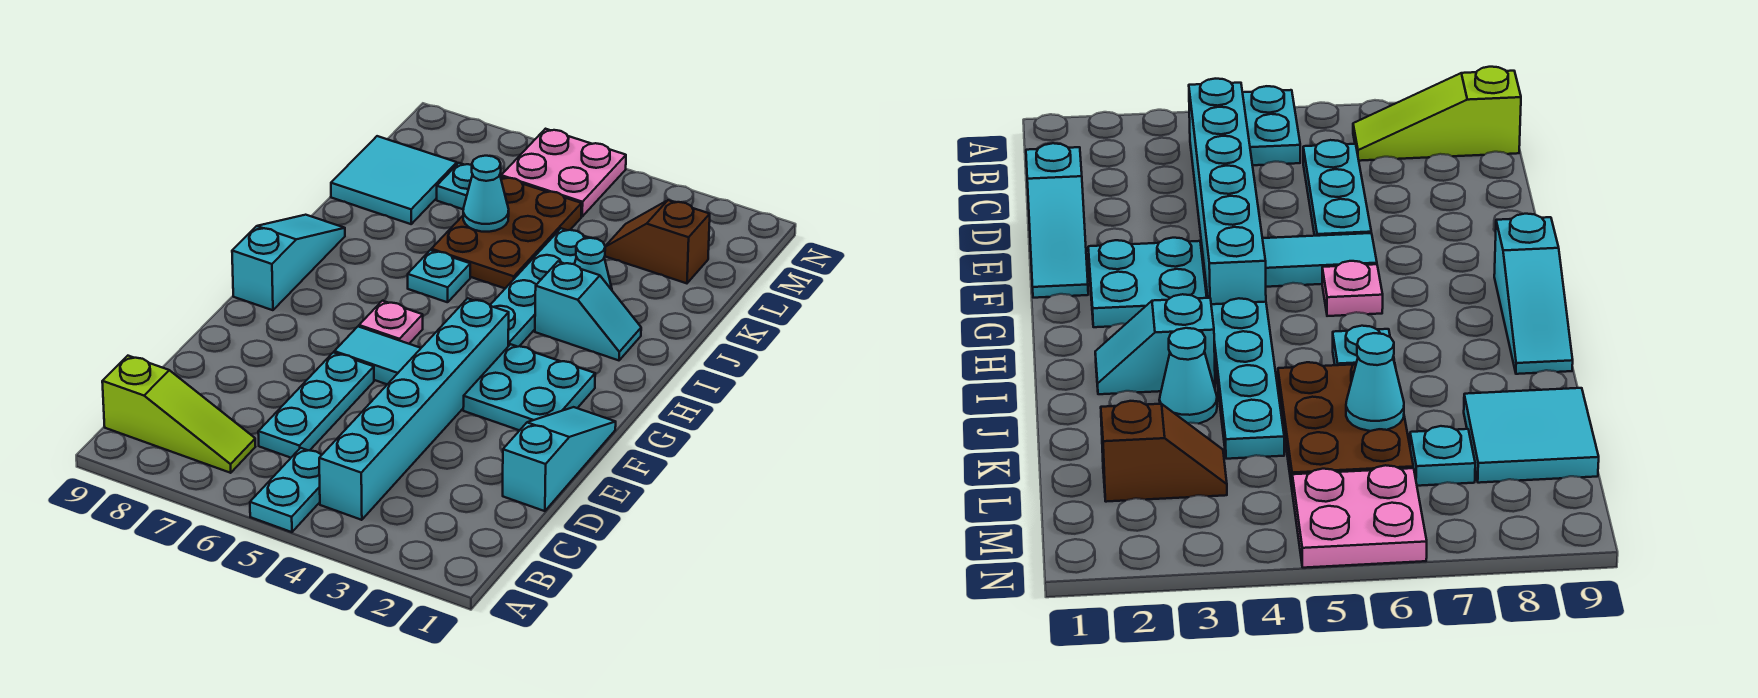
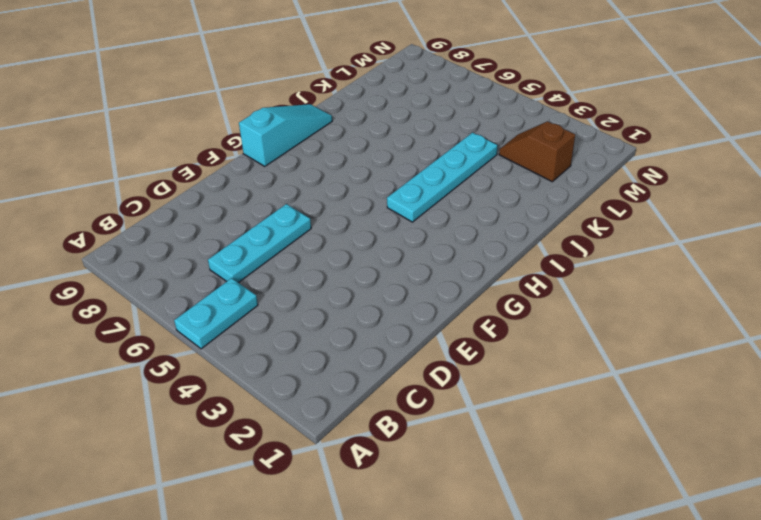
none -> cyan 1x6 brick [319,298,509,520]
none -> lime 1x3 slope [102,356,255,473]
none -> cyan 1x3 slope [503,407,616,511]

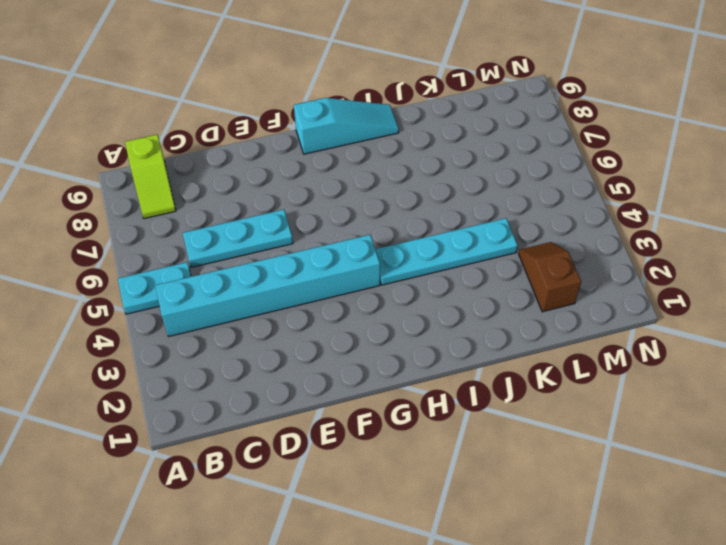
lime 1x2 slope [125,135,176,219] -> lime 1x3 slope [102,356,255,473]
none -> cyan 1x3 slope [503,407,616,511]
none -> cyan 2x2 plate [463,344,595,430]
none -> cyan 1x2 tile [334,326,421,384]

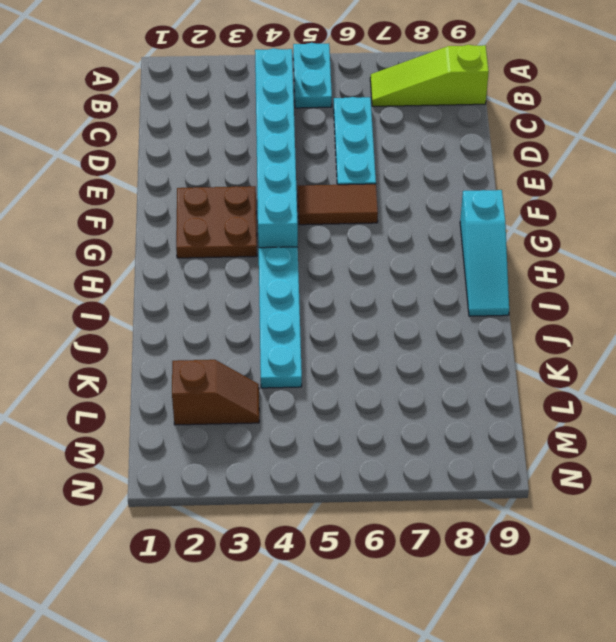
brown 2x2 plate [176,186,257,258] -> cyan 2x2 plate [463,344,595,430]
brown 1x2 tile [298,184,378,225] -> cyan 1x2 tile [334,326,421,384]
none -> cyan 1x3 slope [503,407,616,511]
none -> pink 1x1 plate [359,301,423,344]
none -> cyan 1x2 slope [535,262,641,360]

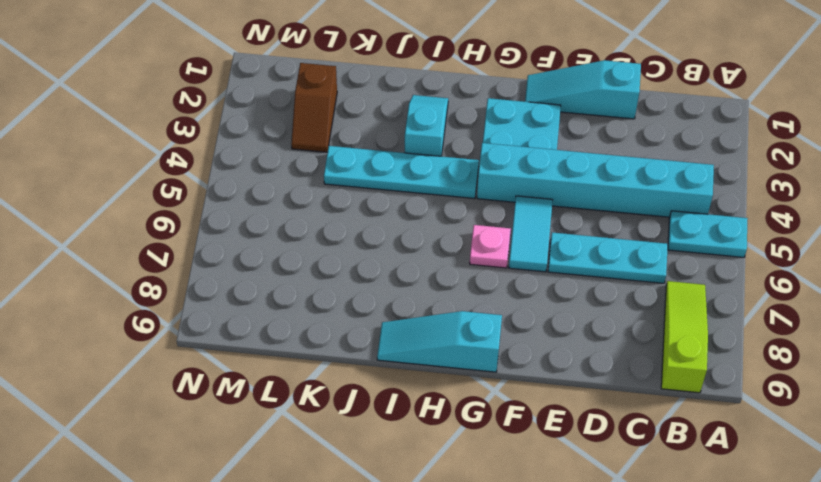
none -> cyan 1x1 plate [408,250,470,302]
none -> cyan 1x1 cone [575,238,612,290]
none -> brown 2x3 plate [431,176,581,288]

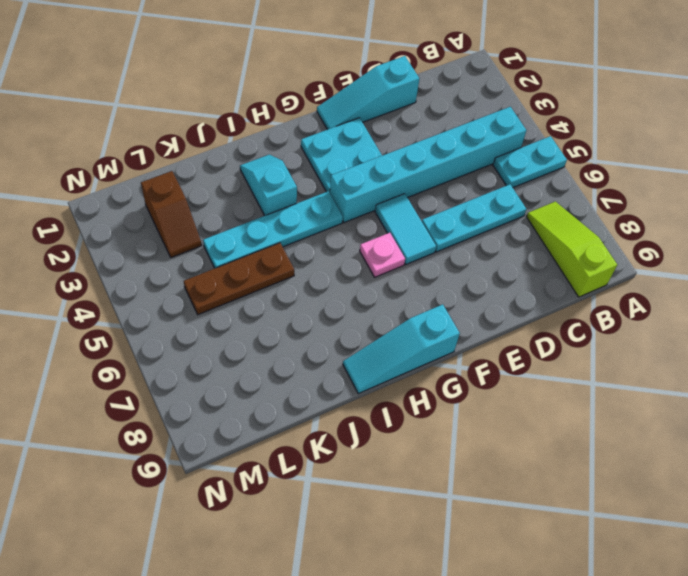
brown 1x3 plate [184,243,294,315] -> brown 2x3 plate [431,176,581,288]
none -> cyan 1x1 plate [408,250,470,302]
none -> cyan 1x1 cone [575,238,612,290]
none -> cyan 2x2 tile [331,136,457,224]

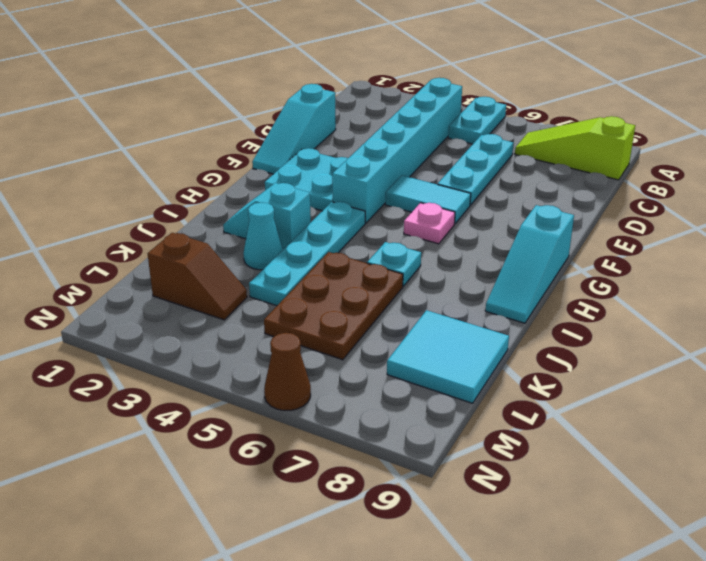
brown 1x1 cone [264,333,311,410] -> pink 2x2 plate [501,129,626,217]
none -> cyan 1x1 plate [437,163,473,209]
none -> cyan 1x1 cone [463,156,509,232]

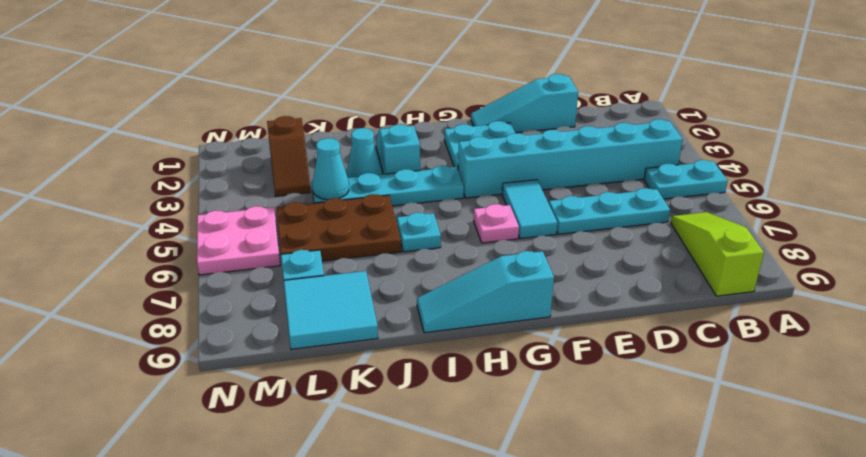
cyan 1x1 cone [313,138,349,200] -> cyan 1x1 cone moved to [463,156,509,232]

